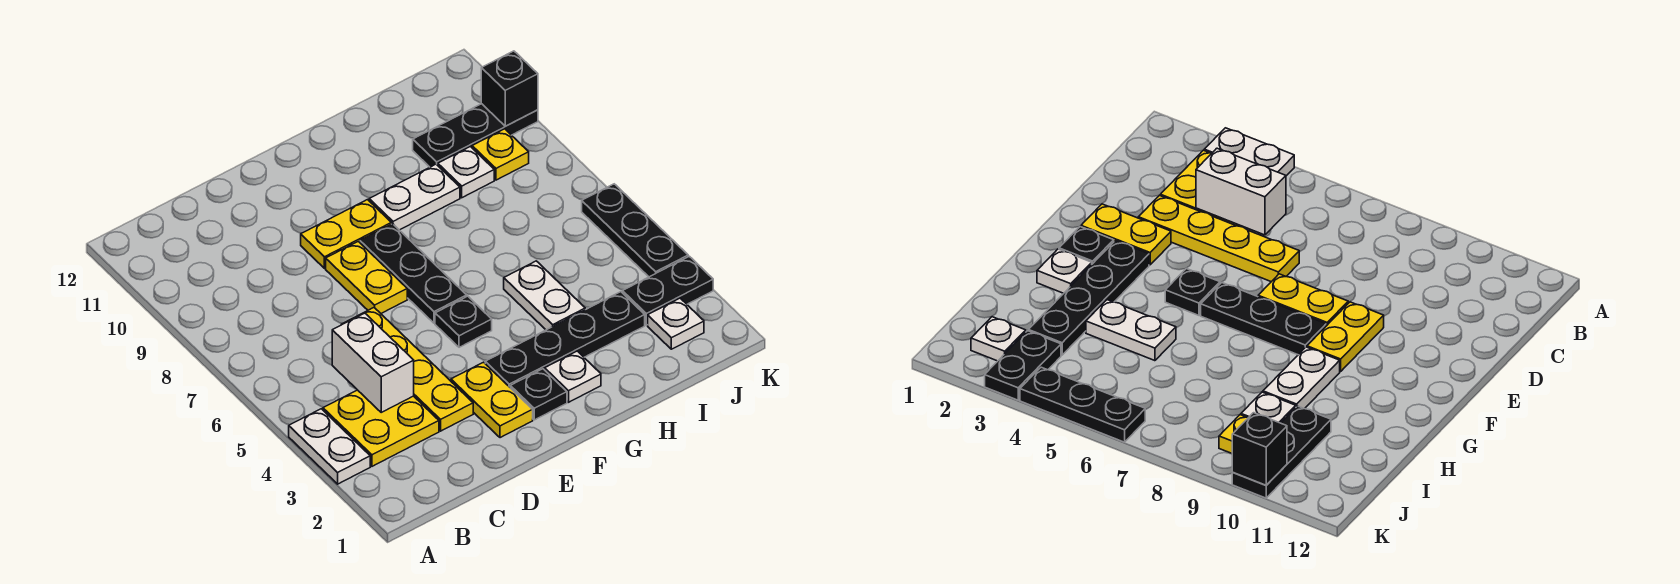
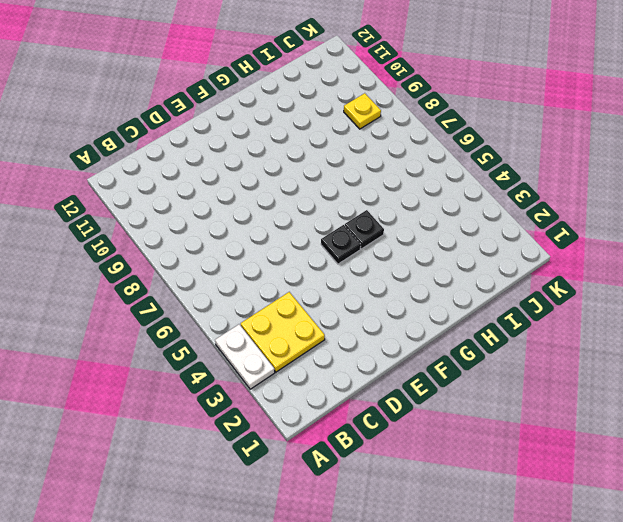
black 1x1 plate [345,210,384,249] -> black 1x1 plate moved to [510,369,567,420]
none -> yellow 1x4 plate [341,308,473,431]
none -> yellow 1x2 plate [451,362,533,438]
none -> yellow 1x2 plate [326,241,407,313]

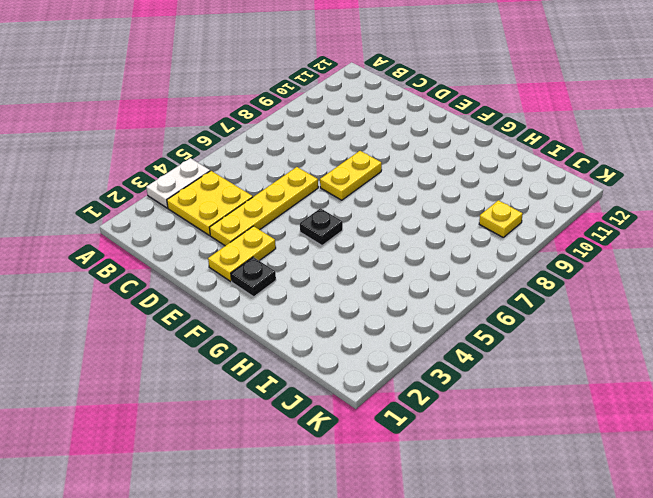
none -> yellow 1x2 plate [301,200,391,268]
none -> black 1x4 plate [485,292,645,387]
none -> black 1x3 plate [360,224,467,323]

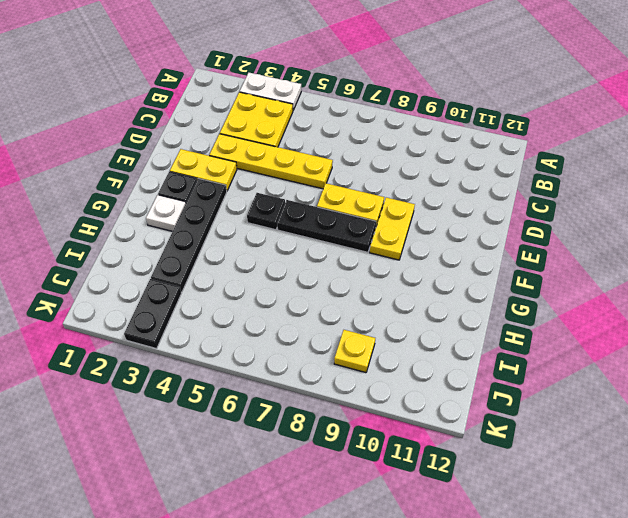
none -> white 1x2 plate [369,164,460,230]
none -> white 1x2 plate [504,261,585,330]
none -> white 1x1 plate [438,147,494,198]

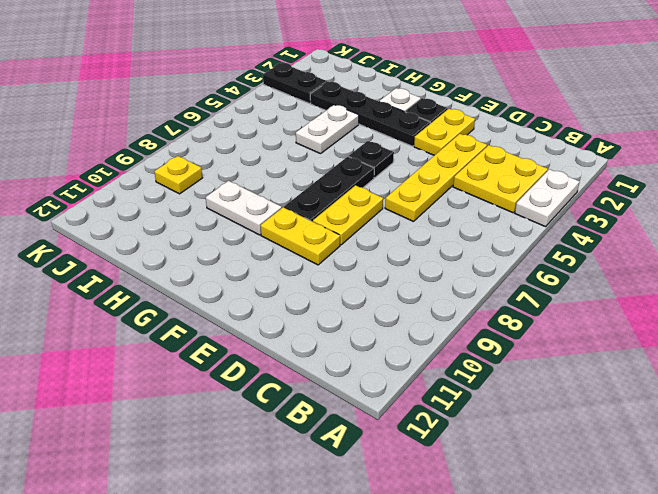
none -> white 1x1 plate [438,147,494,198]
none -> black 1x3 plate [413,104,538,167]
none -> white 1x1 plate [648,298,704,349]

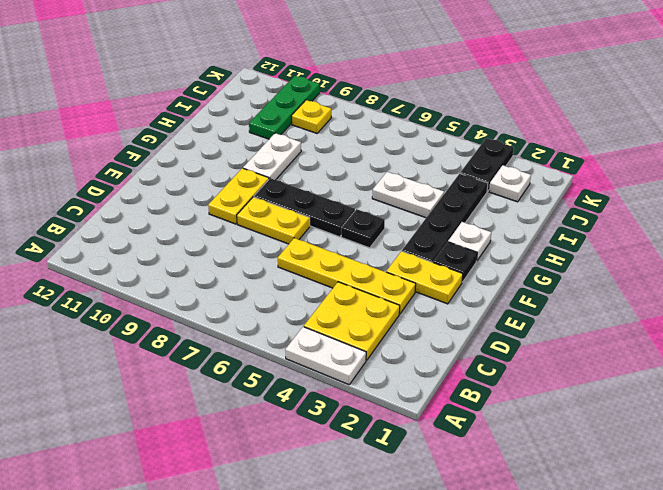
green 1x3 plate [249,76,320,139] -> black 1x3 plate [413,104,538,167]
none -> white 1x1 plate [438,147,494,198]
none -> black 1x3 plate [582,184,688,277]
none -> white 1x2 brick [332,313,414,412]

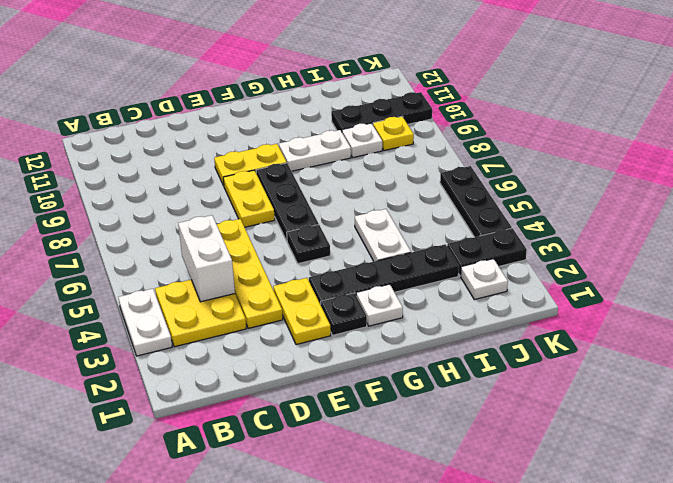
none -> black 1x1 brick [481,51,538,126]

